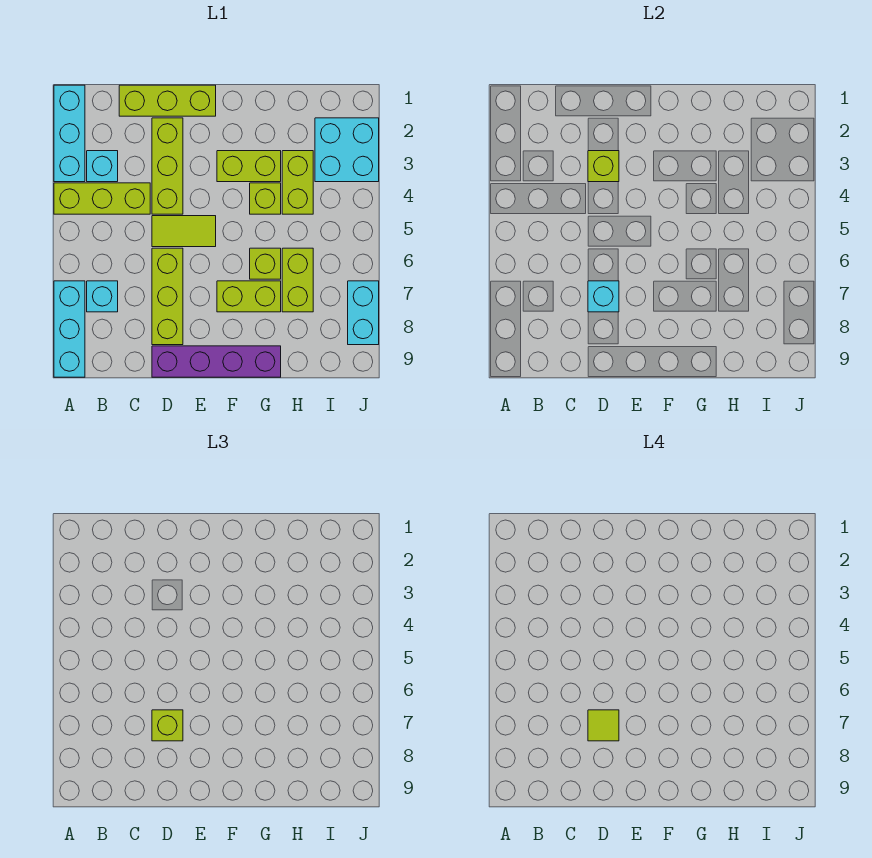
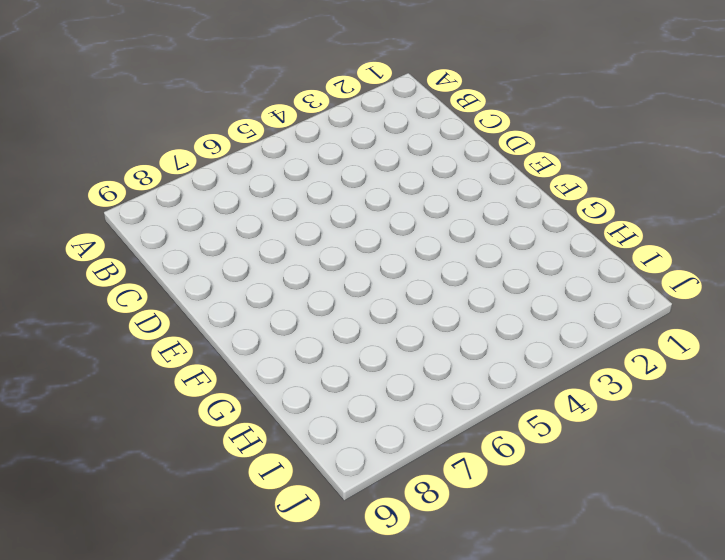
none -> cyan 1x3 brick [54,85,85,182]
none -> lime 1x3 brick [54,183,150,214]
none -> cyan 1x3 brick [54,281,85,377]

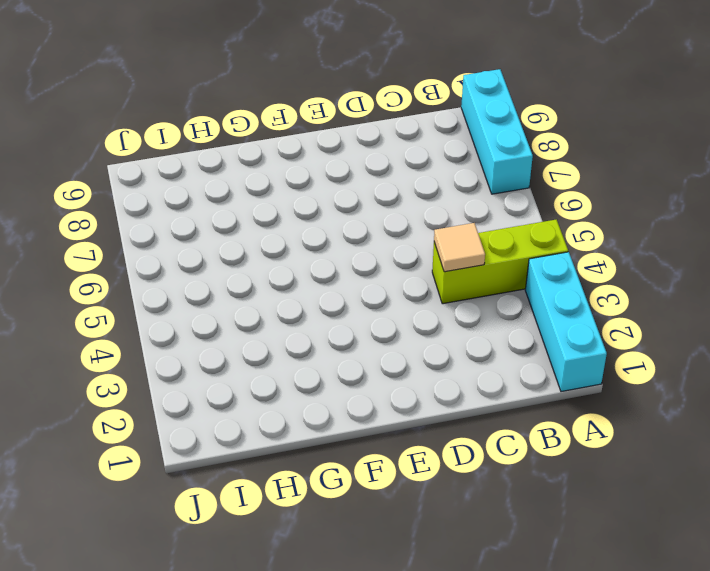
tan 1x1 tile [434,223,485,272] -> none
none -> cyan 1x1 brick [87,151,118,182]
none -> cyan 1x1 brick [87,281,118,312]
none -> lime 1x3 brick [119,85,216,116]

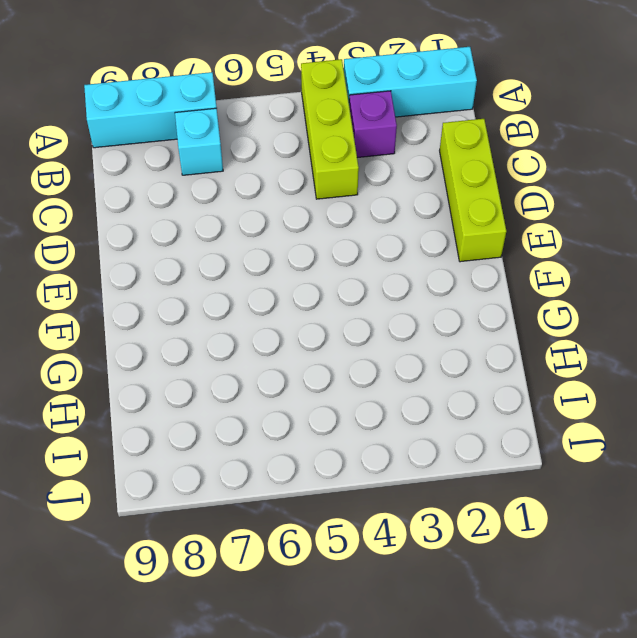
purple 1x1 brick [349,91,397,158] -> cyan 1x1 brick [87,151,118,182]
none -> lime 1x3 brick [152,118,183,214]
none -> lime 1x2 tile [152,216,216,247]
none -> lime 1x3 brick [152,248,183,345]

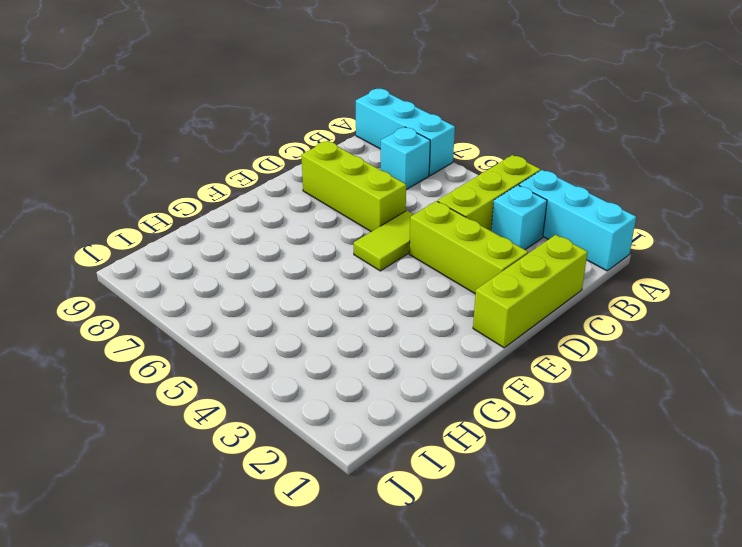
none -> purple 1x4 brick [152,346,281,377]
none -> lime 1x2 brick [217,151,281,182]
none -> lime 1x2 brick [217,281,281,312]

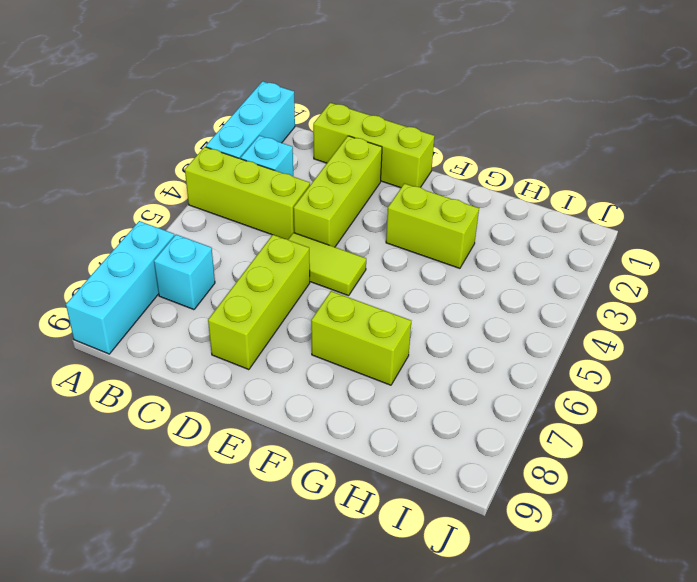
none -> purple 1x4 brick [152,346,281,377]
none -> lime 1x1 brick [250,183,281,214]
none -> lime 1x1 brick [250,248,281,279]

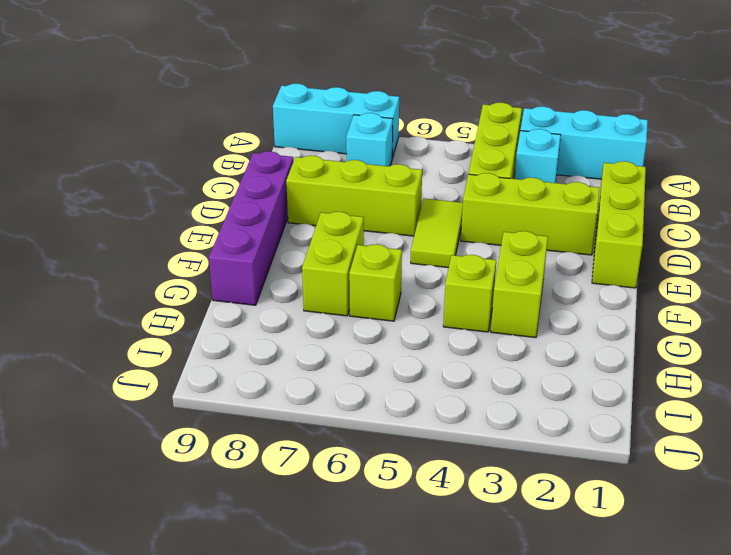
none -> lime 1x2 brick [282,151,313,214]
none -> lime 1x2 brick [282,248,313,312]
none -> cyan 2x2 brick [315,118,379,182]

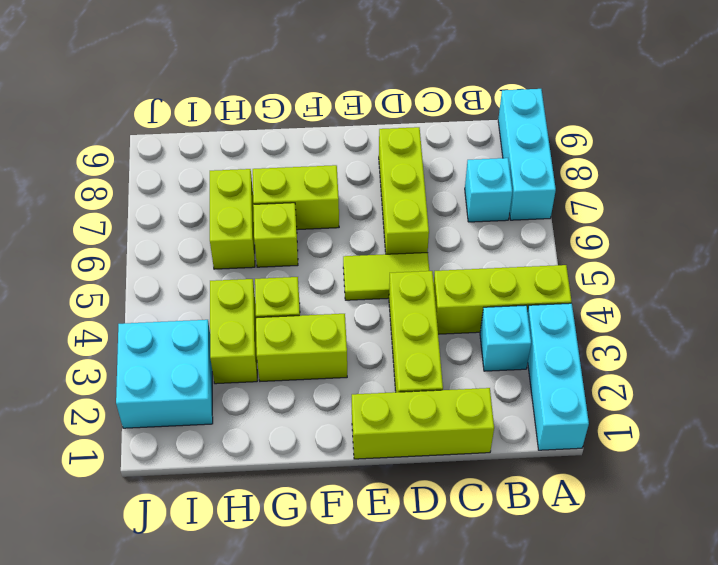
none -> purple 1x4 brick [152,346,281,377]
none -> cyan 1x2 brick [348,281,379,345]
none -> lime 1x1 brick [588,151,619,182]

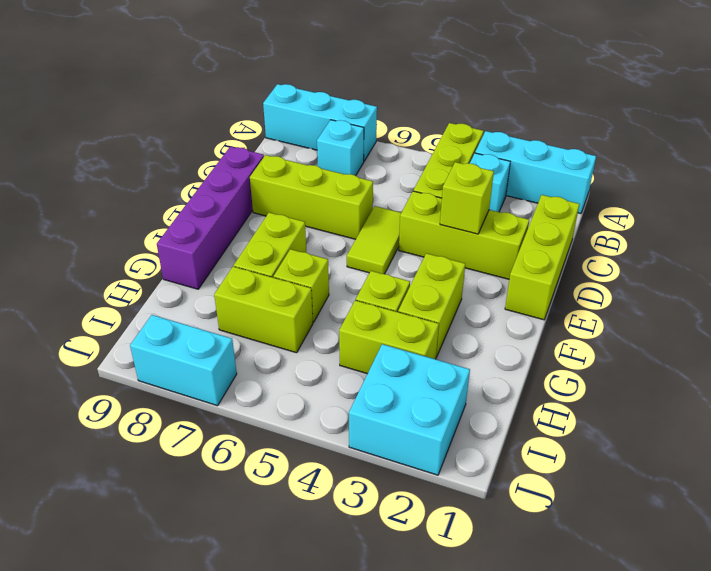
none -> cyan 1x1 brick [588,281,619,312]
none -> lime 1x1 brick [152,710,183,741]
none -> lime 1x1 tile [588,710,619,741]

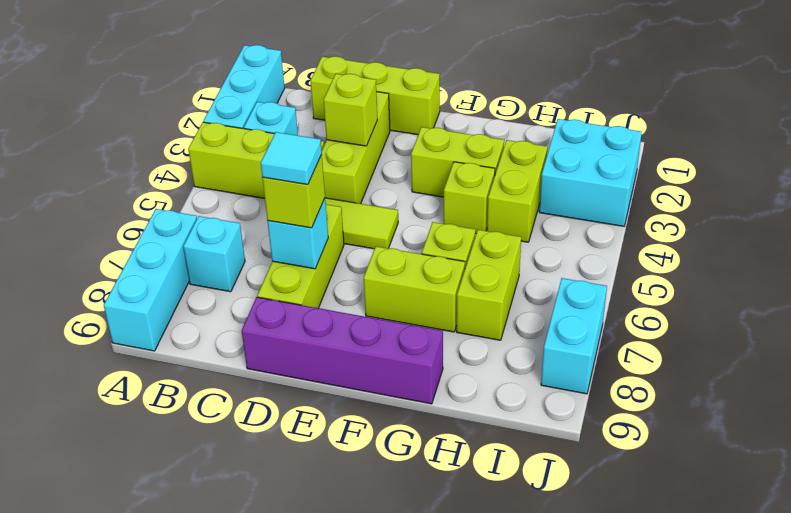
cyan 1x1 tile [261,132,322,185] -> lime 1x1 tile [588,710,619,741]

